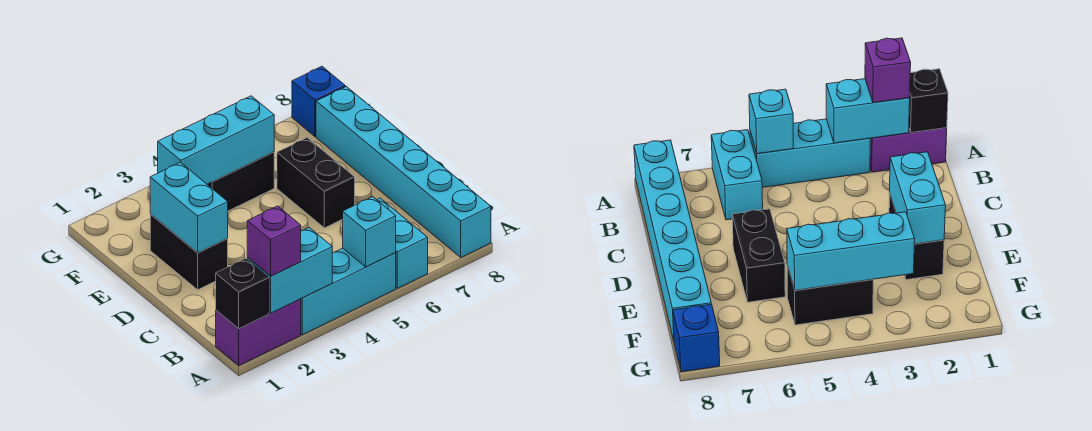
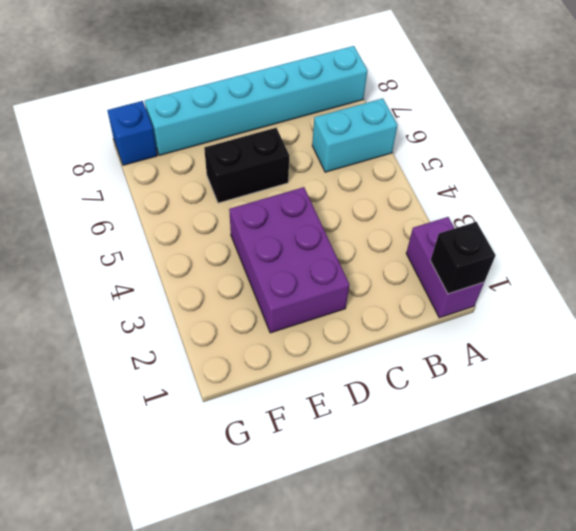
purple 2x3 brick [229,187,349,333] -> black 1x2 brick [150,214,228,290]
none -> cyan 1x3 brick [301,248,396,335]
none -> black 1x2 brick [207,152,274,211]
none -> cyan 1x2 brick [247,228,332,313]

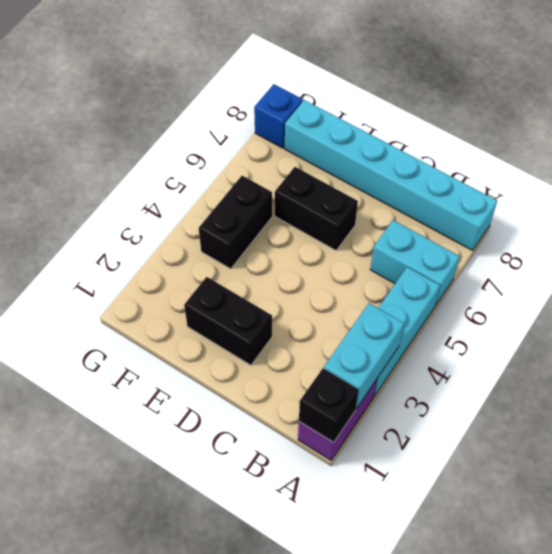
none -> cyan 1x1 brick [343,197,396,267]
none -> cyan 1x2 brick [150,162,228,253]
none -> cyan 1x3 brick [158,96,274,184]

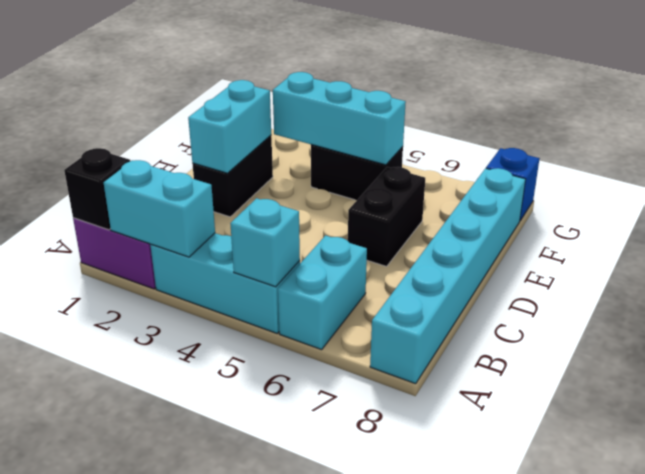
none -> purple 1x1 brick [247,206,301,276]

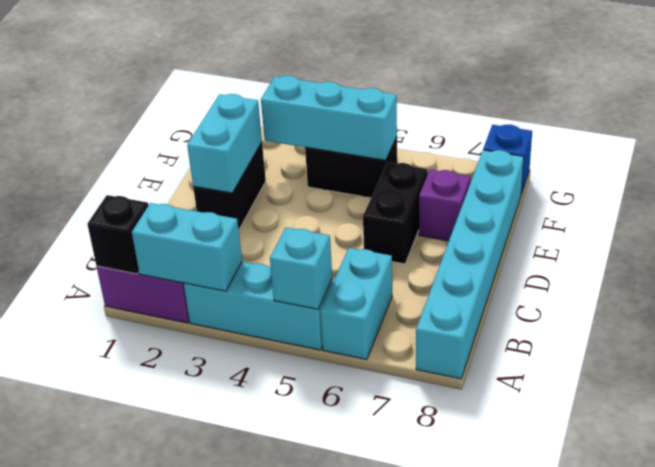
purple 1x1 brick [419,170,471,241] -> purple 1x1 brick moved to [247,206,301,276]

